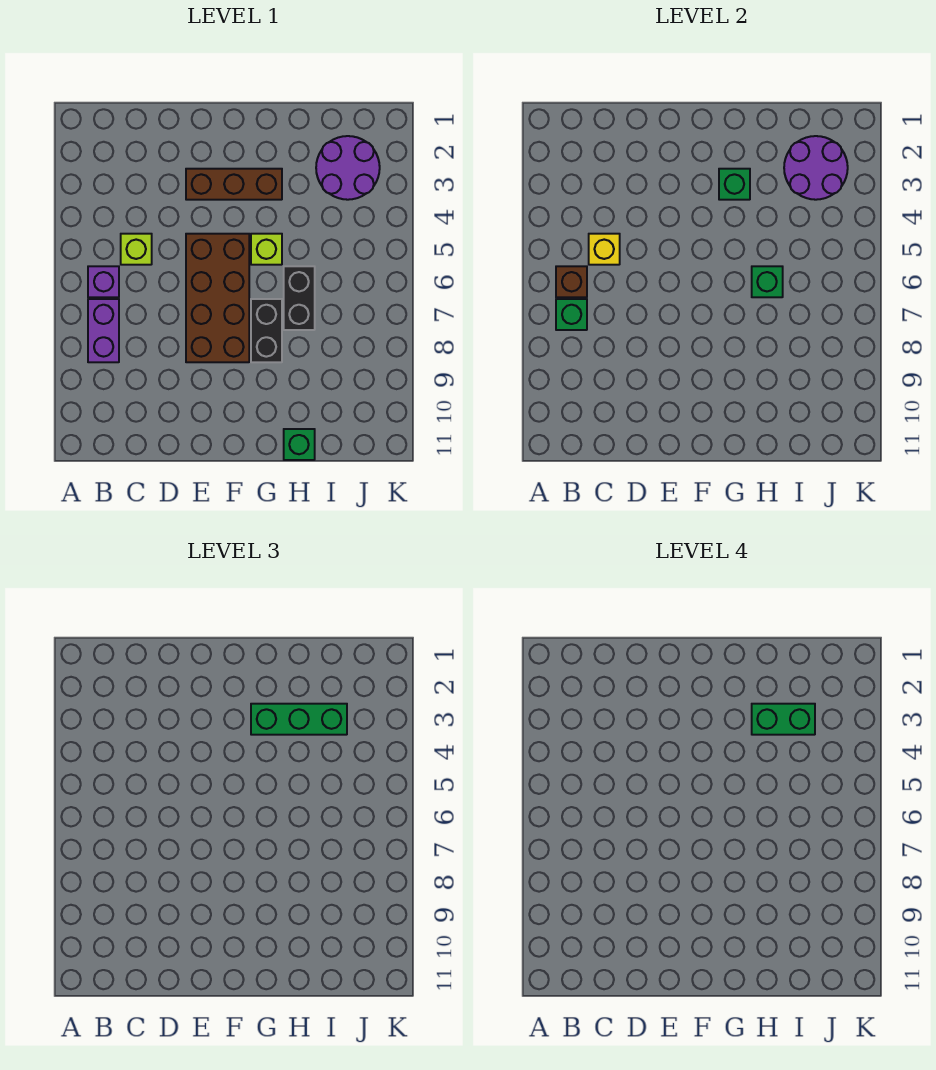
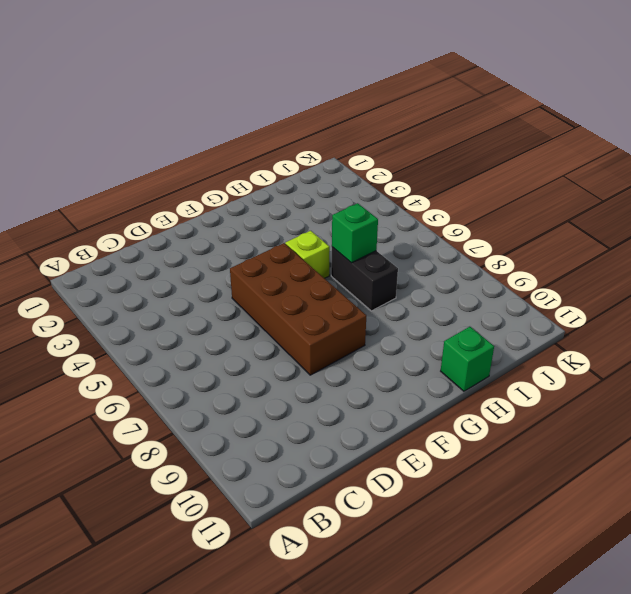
none -> purple 1x1 brick [88,266,119,297]
none -> purple 1x2 brick [88,299,119,362]
none -> lime 1x1 brick [121,234,152,265]

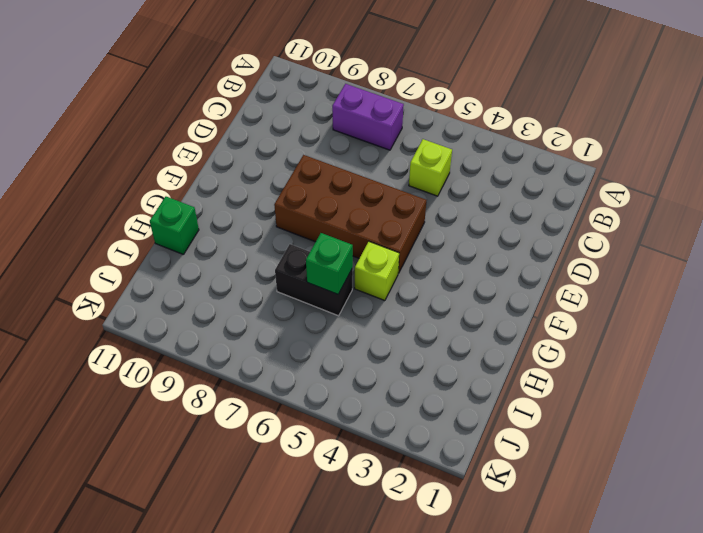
none -> purple 1x1 brick [88,266,119,297]
none -> brown 1x3 brick [186,169,282,200]
none -> black 1x2 brick [251,299,282,362]

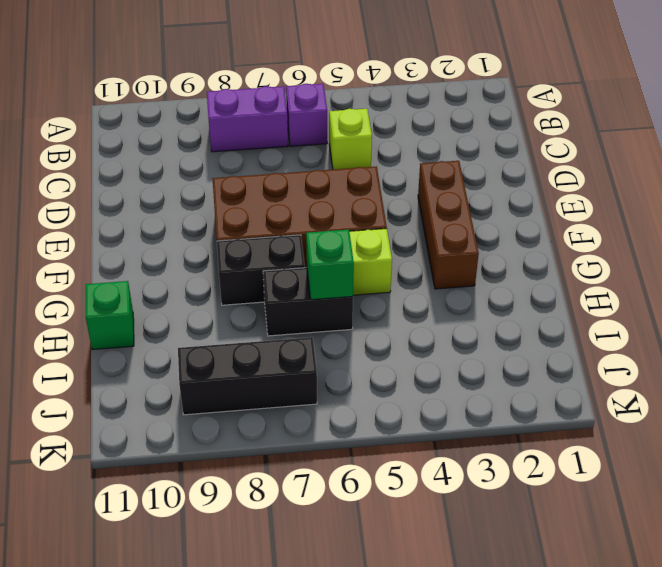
black 1x3 brick [178,337,317,415] -> none
none -> purple 2x2 round brick [316,136,380,200]
none -> brown 1x1 brick [556,266,587,297]
none -> green 1x1 brick [556,299,587,330]

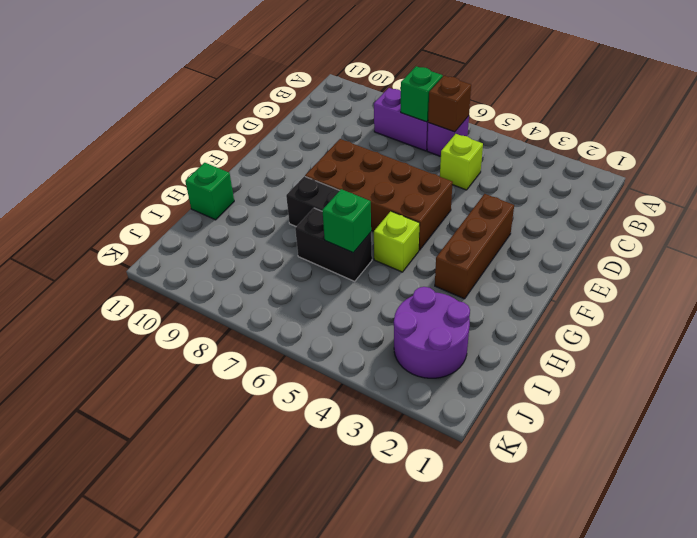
none -> yellow 1x1 brick [589,234,620,265]
none -> green 1x1 brick [719,169,750,200]
none -> purple 2x2 round brick [784,136,848,200]

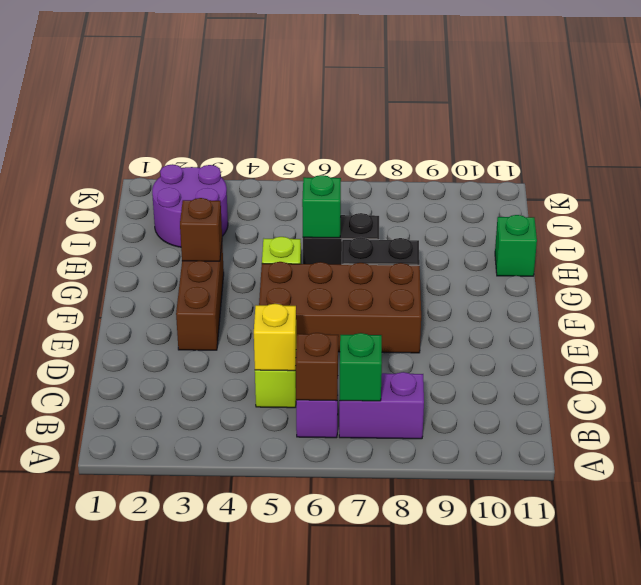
brown 1x1 brick [180,198,222,261] -> green 1x1 brick [719,169,750,200]
none -> purple 2x2 round brick [784,136,848,200]
none -> green 1x3 brick [251,704,347,735]
none -> green 1x2 brick [752,704,815,735]

